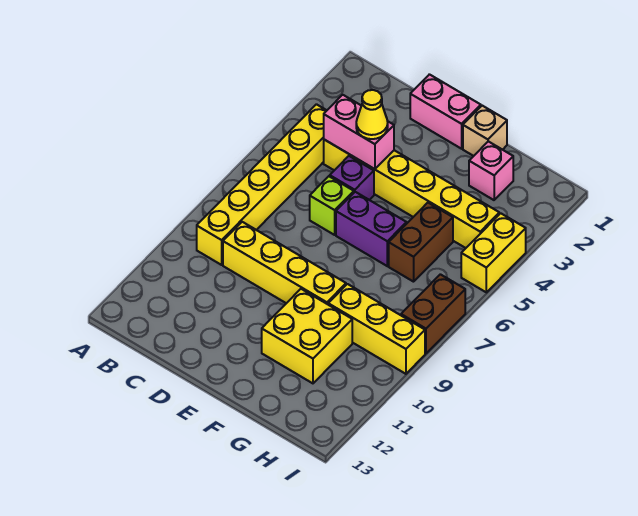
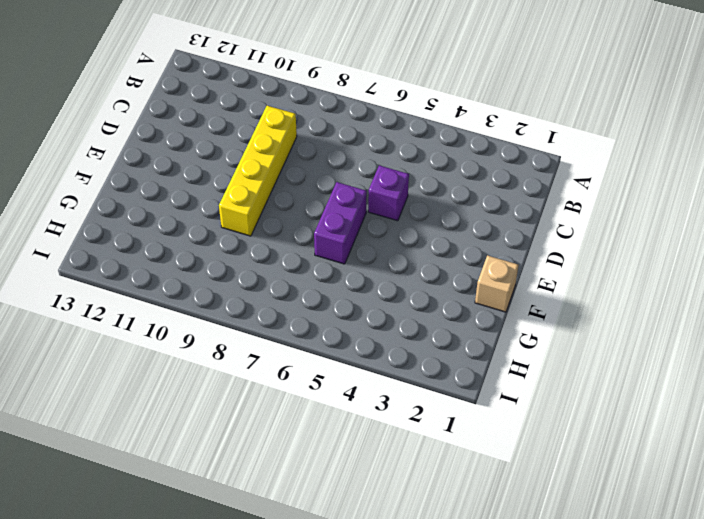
none -> yellow 1x6 brick [197,104,327,265]
none -> yellow 1x6 brick [324,140,499,248]
none -> pink 1x2 brick [410,74,481,149]

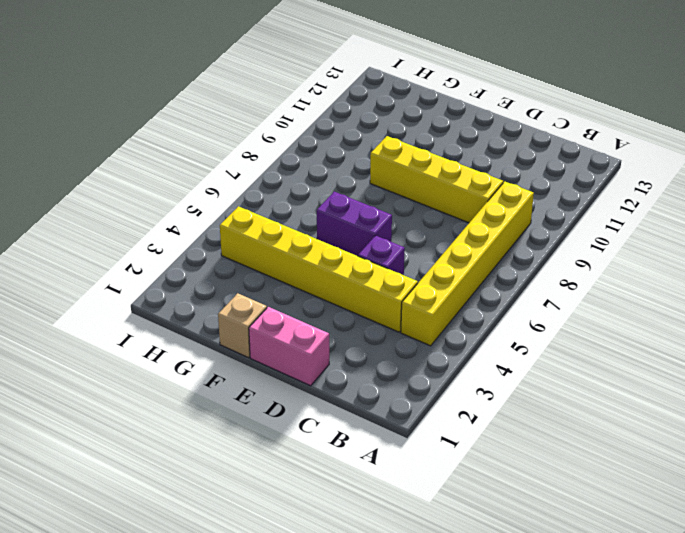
none -> lime 1x1 brick [310,176,354,235]
none -> yellow 2x2 brick [262,289,352,383]
none -> pink 1x1 brick [469,141,513,200]

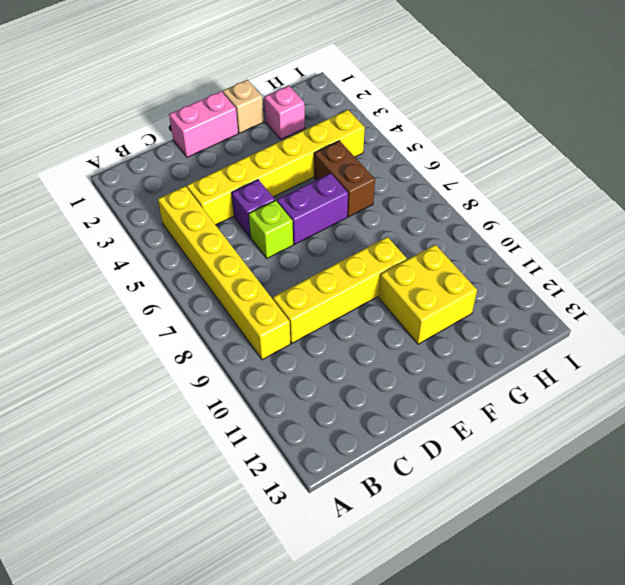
none -> yellow 1x3 brick [328,284,425,374]
none -> yellow 1x2 brick [461,213,526,292]
none -> brown 1x2 brick [401,274,465,353]

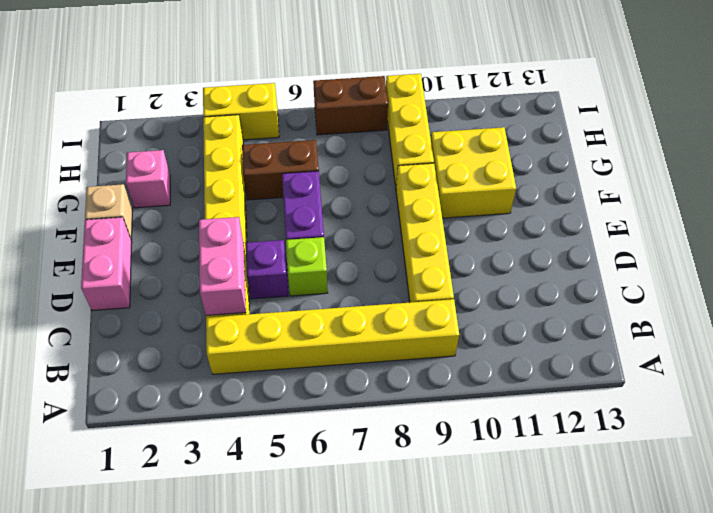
none -> yellow 1x1 cone [356,90,388,139]

